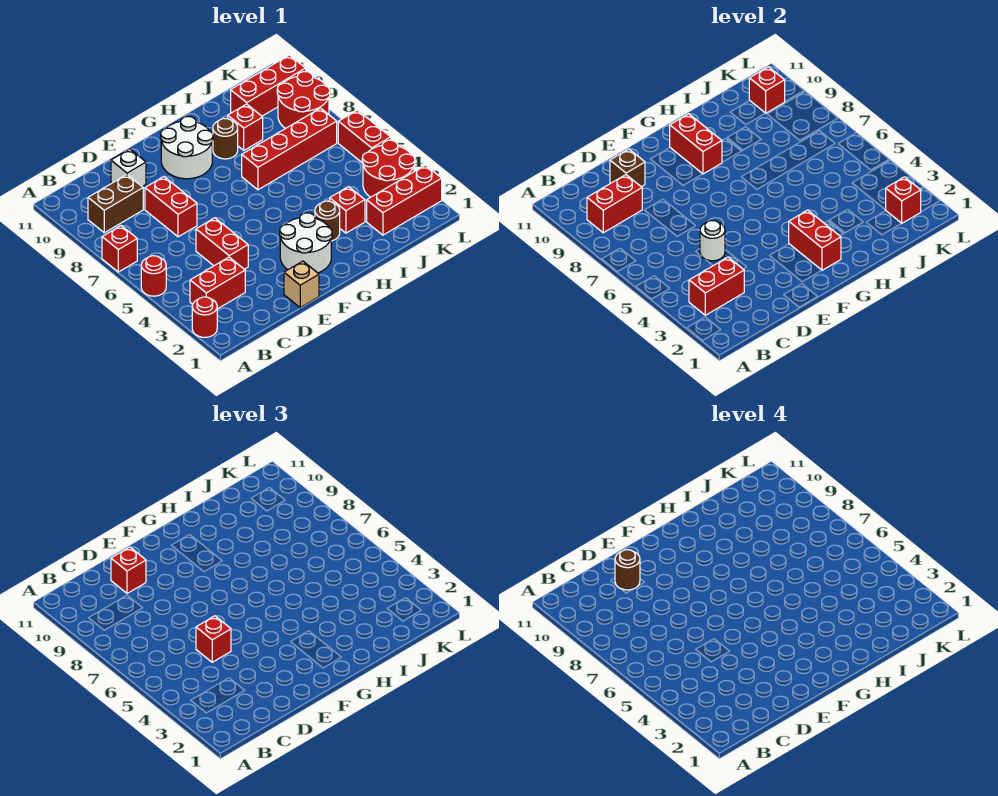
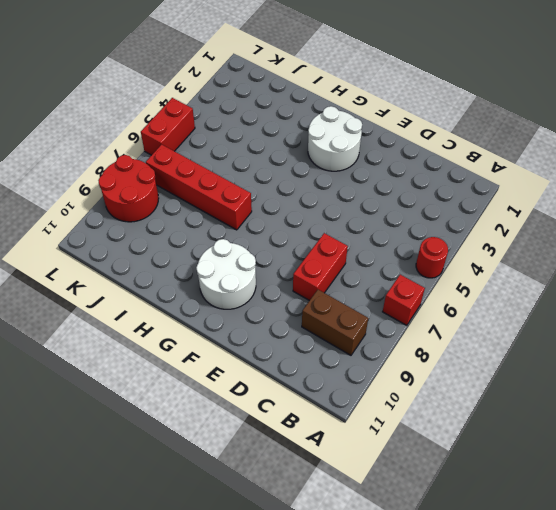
none -> red 1x1 round brick [192,297,217,337]
none -> red 1x2 brick [190,257,245,309]
none -> red 1x2 brick [196,218,248,269]
none -> white 1x1 brick [111,149,146,187]

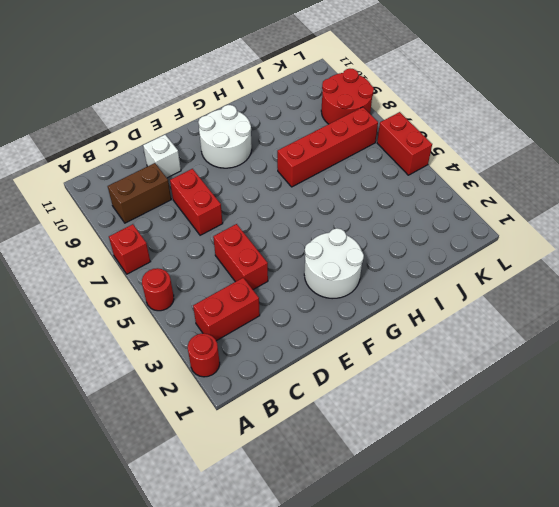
none -> tan 1x1 brick [284,261,319,308]
none -> brown 1x1 round brick [315,201,340,241]
none -> brown 1x1 round brick [213,119,238,159]
none -> red 1x1 brick [330,187,365,233]

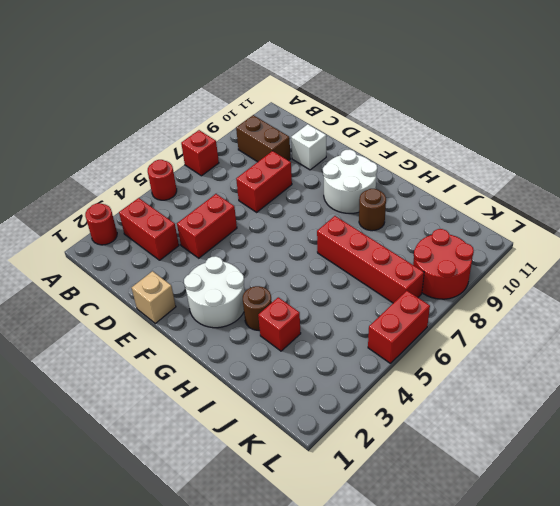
none -> red 1x1 brick [228,104,263,150]
none -> red 1x3 brick [367,165,442,235]
none -> red 1x3 brick [231,55,306,116]
none -> red 2x2 round brick [362,140,415,197]

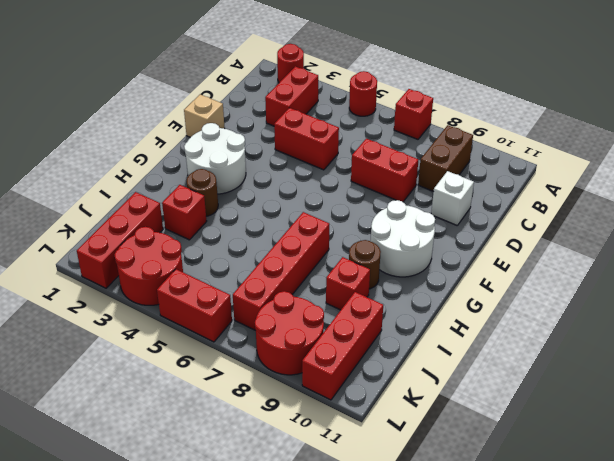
none -> red 1x2 brick [689,257,744,315]
none -> red 1x2 brick [587,175,642,233]
none -> white 1x1 round brick [700,221,725,261]
none -> brown 1x1 brick [610,149,645,187]

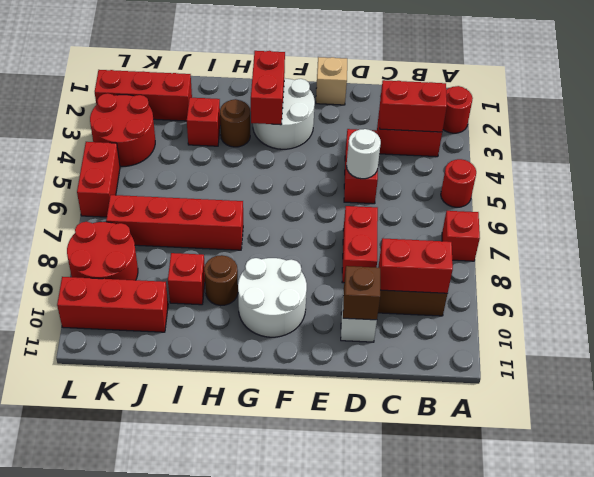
none -> red 1x2 brick [670,114,722,174]
none -> red 1x1 brick [886,177,921,223]
none -> red 1x1 brick [749,67,785,113]
none -> red 1x1 brick [196,616,231,662]

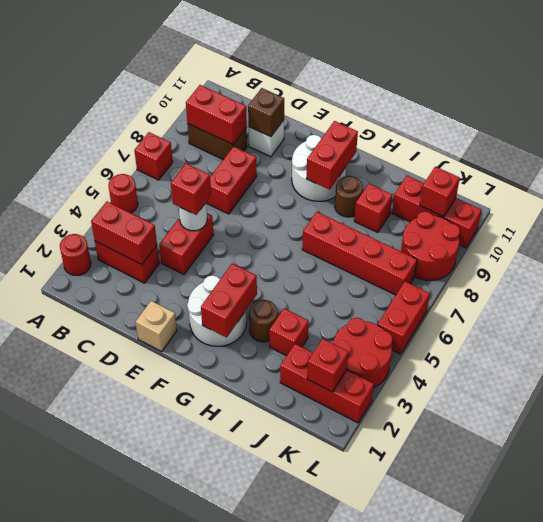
none -> red 1x1 brick [111,547,146,593]
none -> brown 1x1 round brick [615,550,640,590]

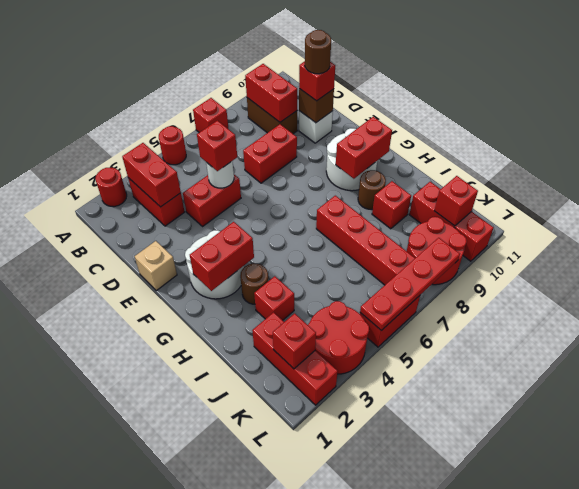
red 1x4 plate [360,238,460,331] -> none

